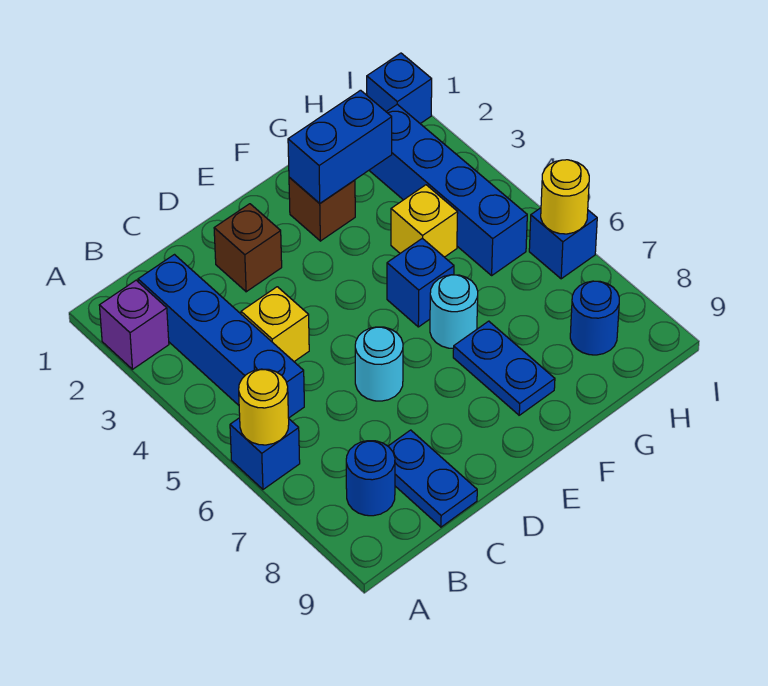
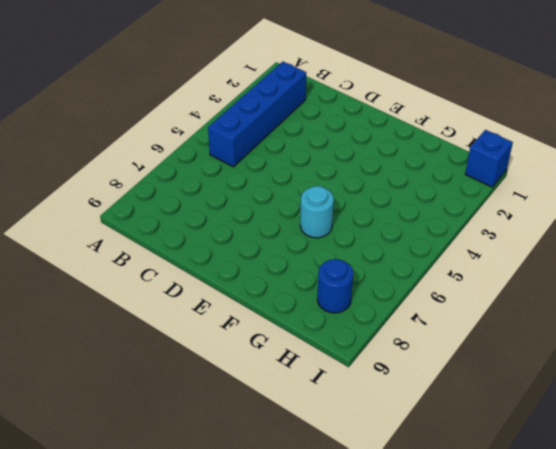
none -> purple 1x1 brick [99,280,169,369]
none -> blue 1x1 brick [230,418,300,489]
none -> blue 1x1 round brick [346,441,395,516]

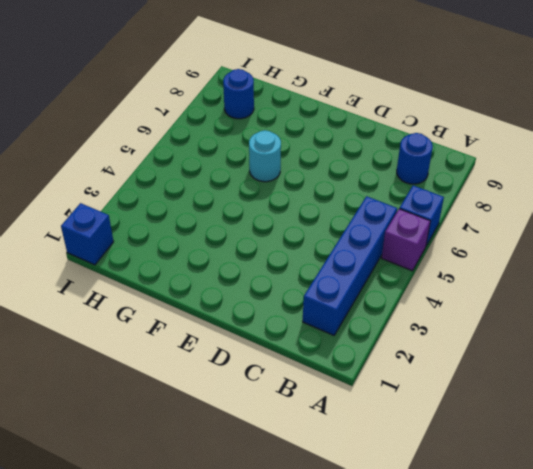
purple 1x1 brick [382,209,430,271] -> purple 1x1 brick moved to [99,280,169,369]
none -> yellow 1x1 brick [241,287,309,361]
none -> blue 1x2 plate [388,430,477,527]
none -> brown 1x1 brick [214,204,282,292]

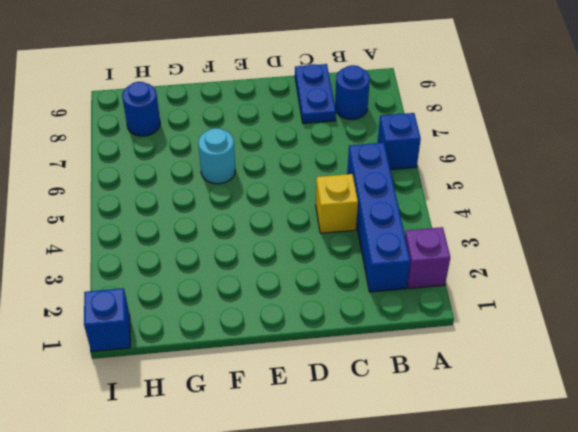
none -> brown 1x1 brick [214,204,282,292]
none -> cyan 1x1 round brick [355,327,403,401]
none -> brown 1x1 brick [289,177,355,241]

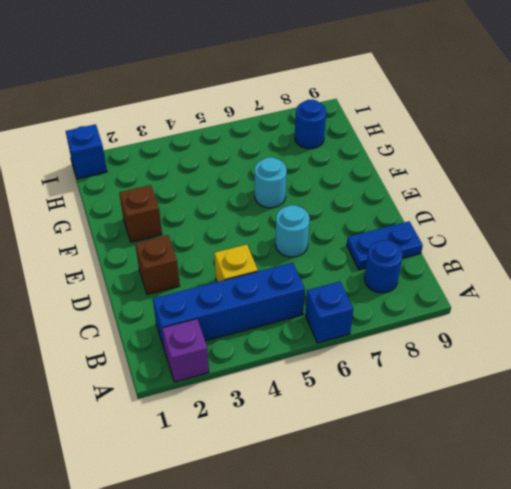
none -> blue 1x1 brick [387,238,454,327]
none -> blue 1x2 plate [453,321,555,415]
none -> yellow 1x1 brick [391,185,458,257]

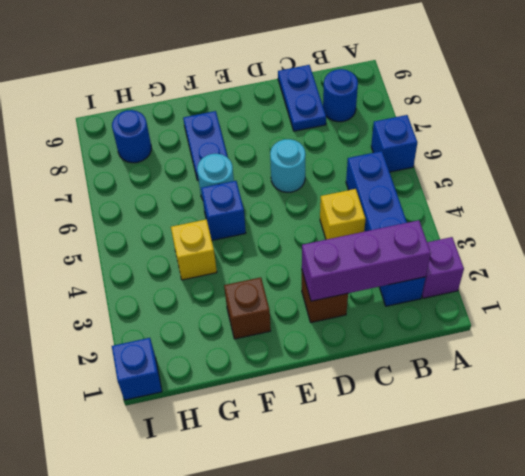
purple 1x3 brick [302,220,431,301] -> none
none -> blue 1x4 brick [369,104,527,275]
none -> blue 1x1 brick [529,208,597,279]
none -> yellow 1x1 round brick [239,369,289,445]

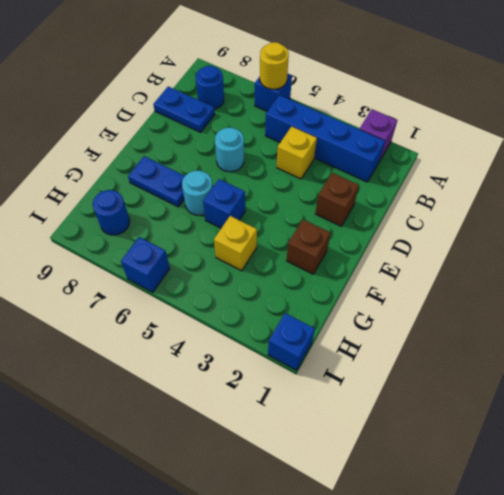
none -> blue 1x4 brick [369,104,527,275]
none -> blue 1x2 brick [288,90,392,203]
none -> yellow 1x1 round brick [541,160,589,234]

